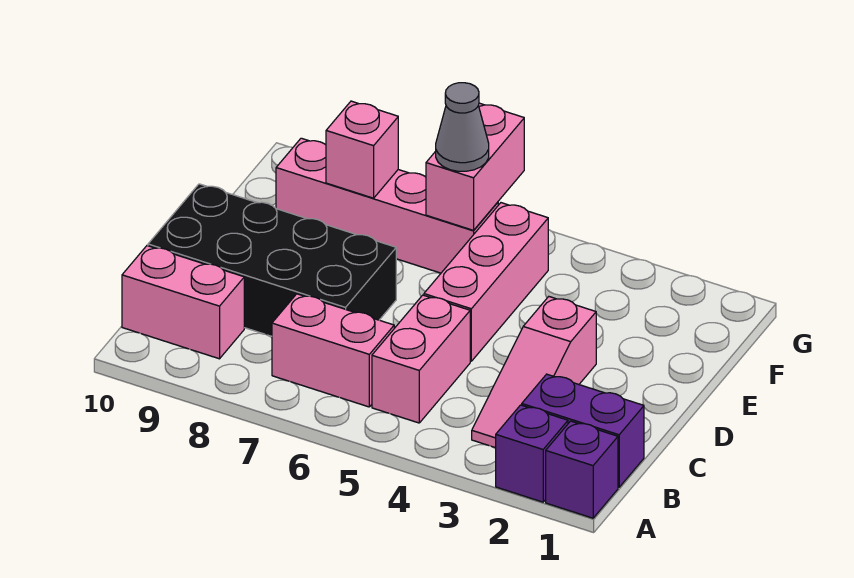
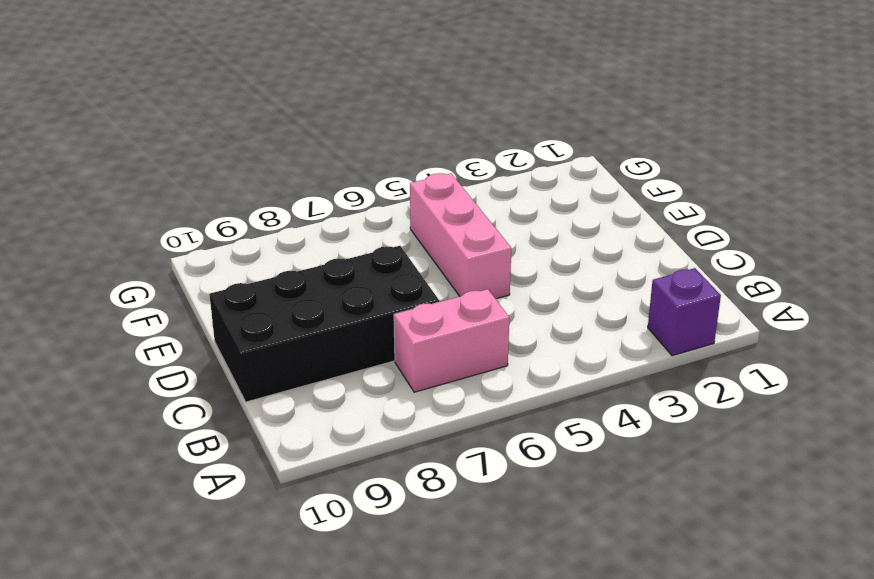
none -> purple 1x1 brick [546,421,618,518]
none -> purple 1x2 brick [522,374,644,487]
none -> pink 1x3 slope [472,297,596,448]

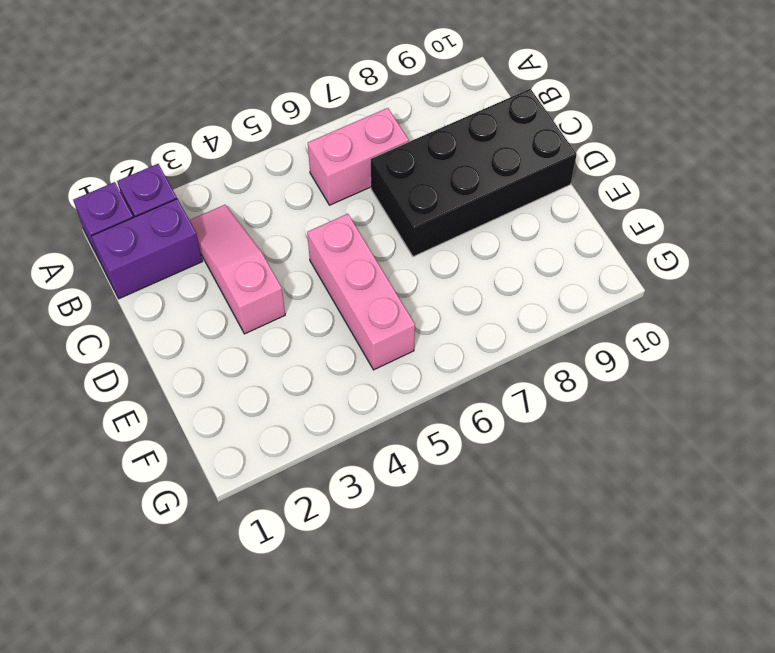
none -> pink 1x2 brick [372,295,470,423]
none -> pink 1x2 brick [122,246,244,359]
none -> pink 1x4 brick [276,138,498,273]

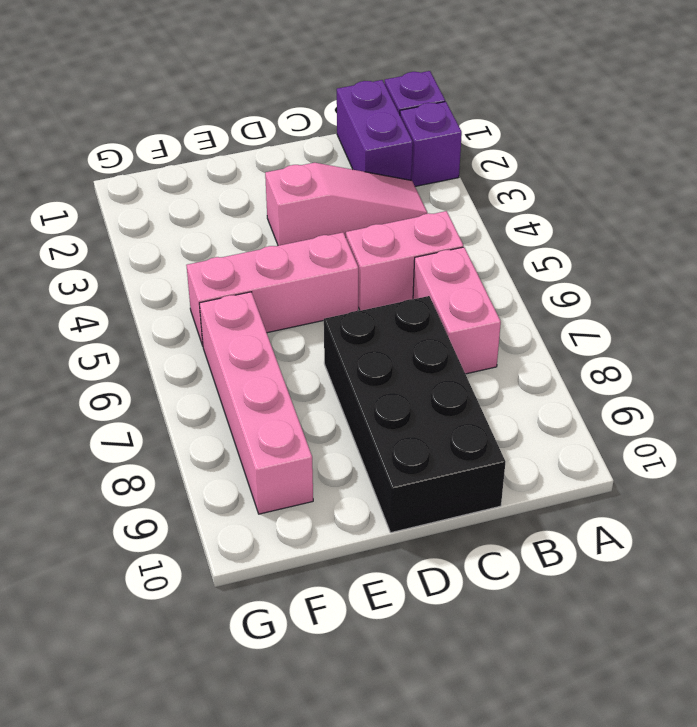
none -> pink 1x2 brick [122,246,244,359]
none -> pink 1x2 brick [426,103,524,230]
none -> pink 1x1 brick [326,101,398,198]

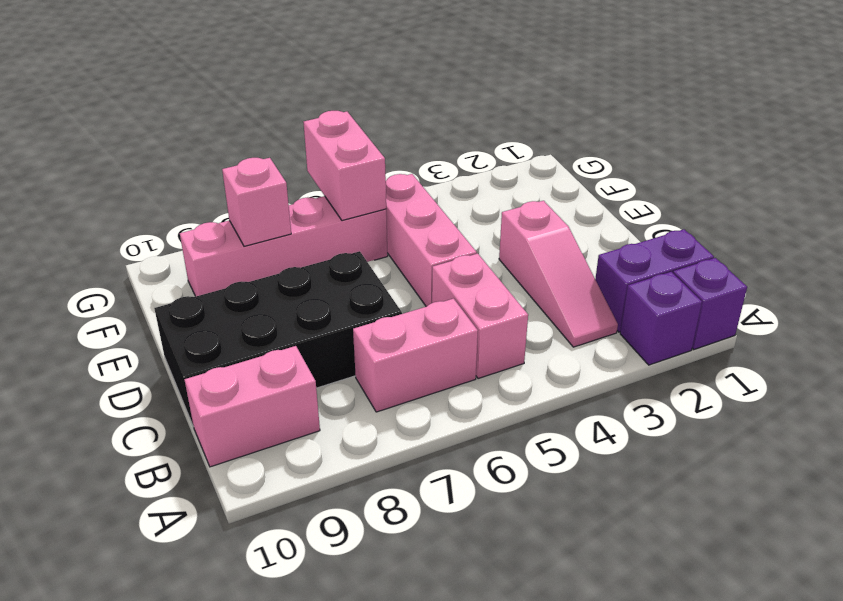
none -> grey 1x1 cone [436,83,489,171]

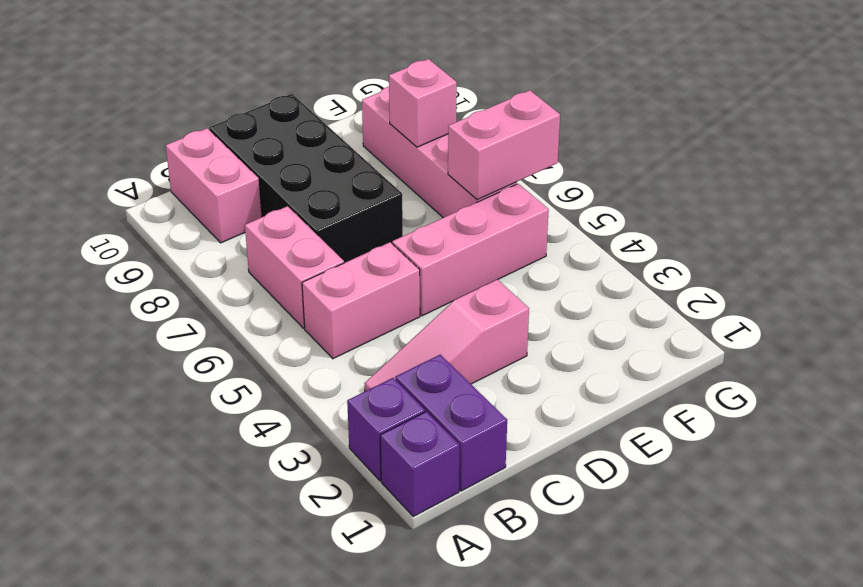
none -> grey 1x1 cone [436,83,489,171]

